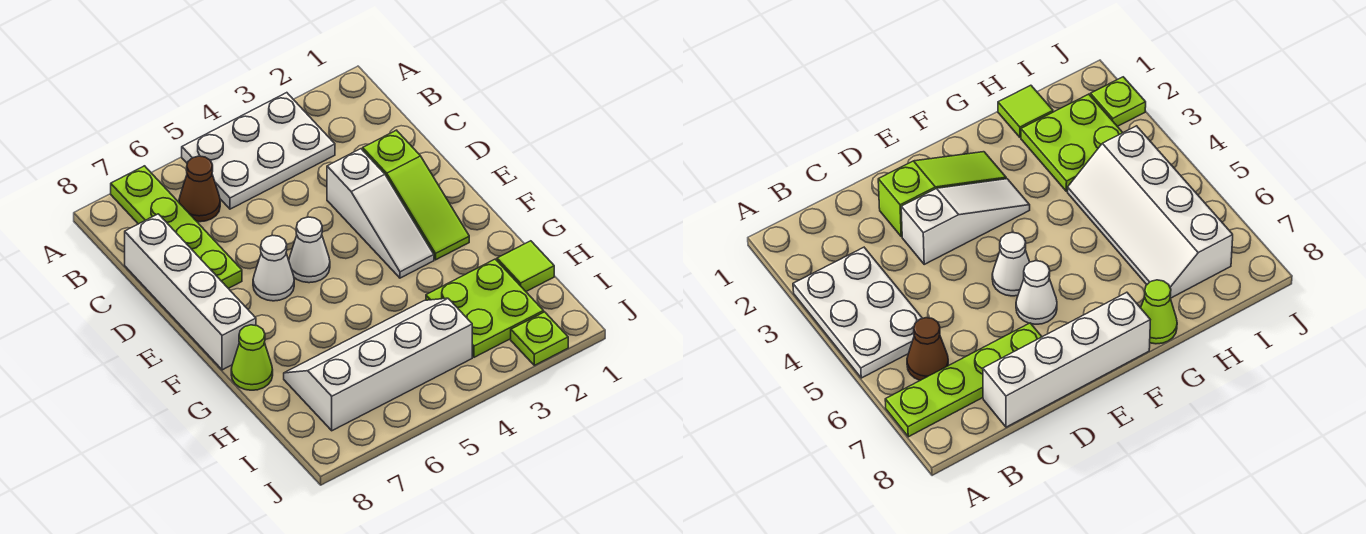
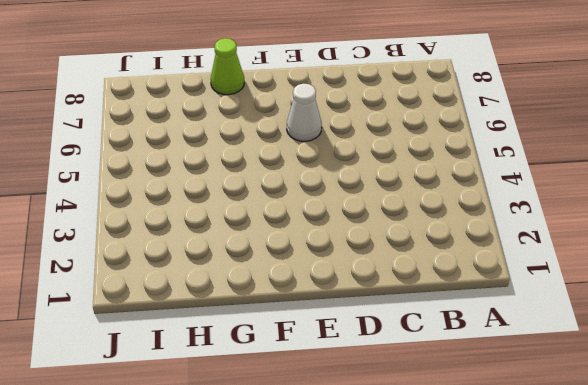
none -> white 2x3 plate [182,93,335,209]
none -> lime 1x4 plate [111,166,242,288]
none -> brown 1x1 cone [179,156,220,222]

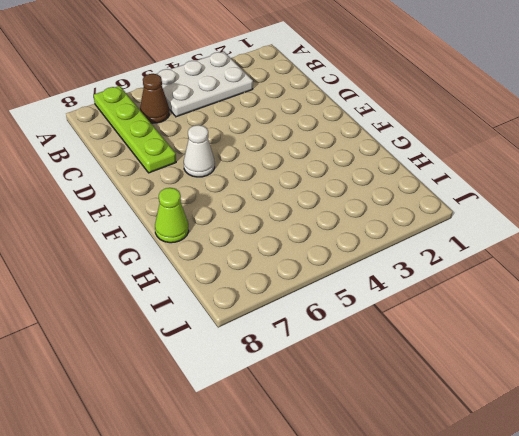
none -> white 1x4 brick [125,214,256,370]
none -> lime 1x3 slope [363,130,469,260]
none -> white 1x3 slope [327,149,434,278]

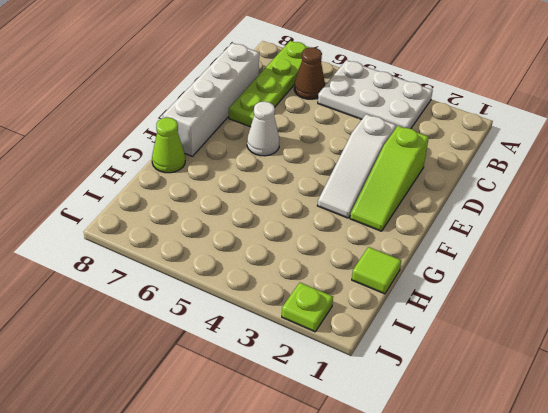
none -> white 1x1 cone [289,217,330,283]
none -> lime 2x2 plate [426,259,544,357]
none -> white 2x4 slope [284,298,472,431]

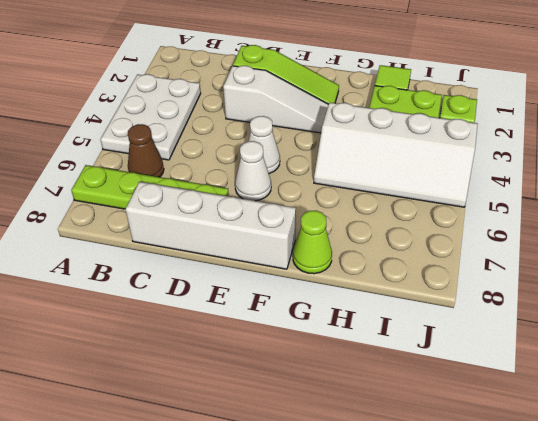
white 2x4 slope [314,102,478,207] -> white 2x4 slope turned to [284,298,472,431]

